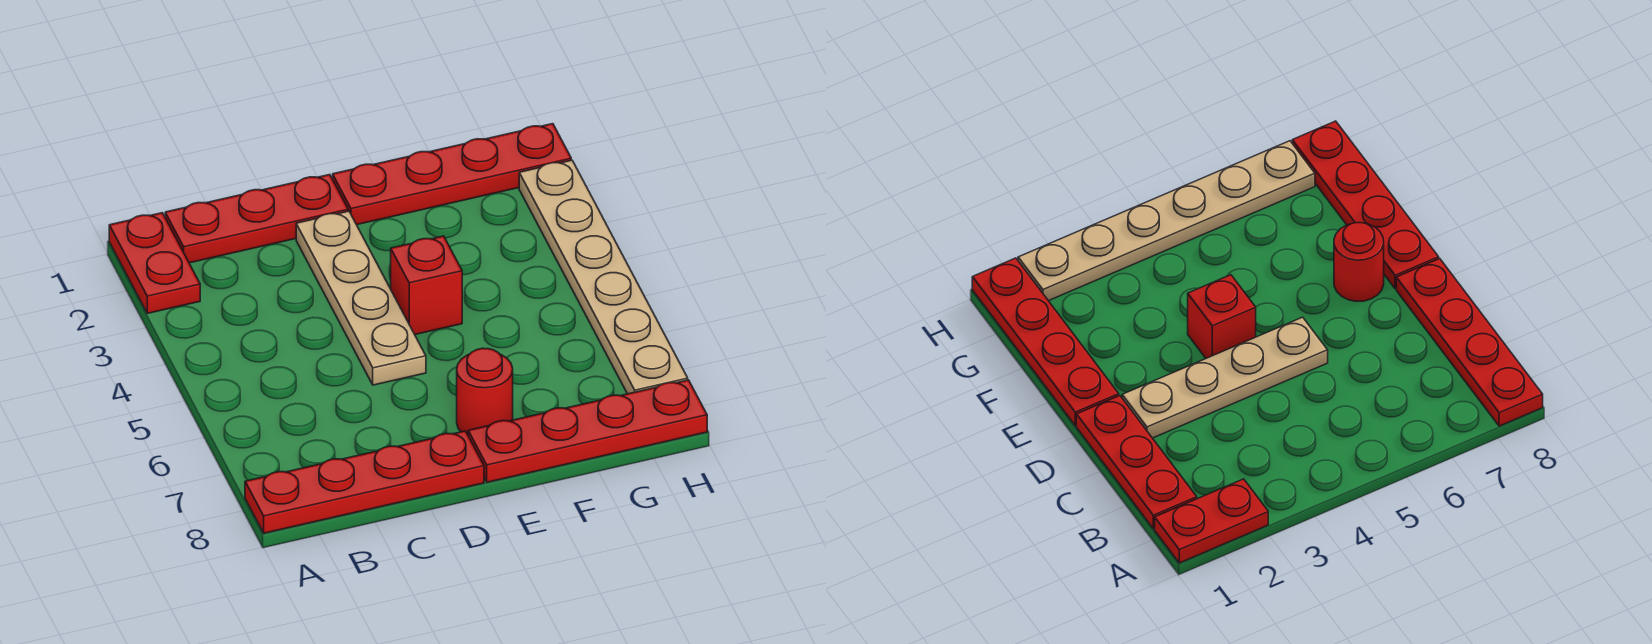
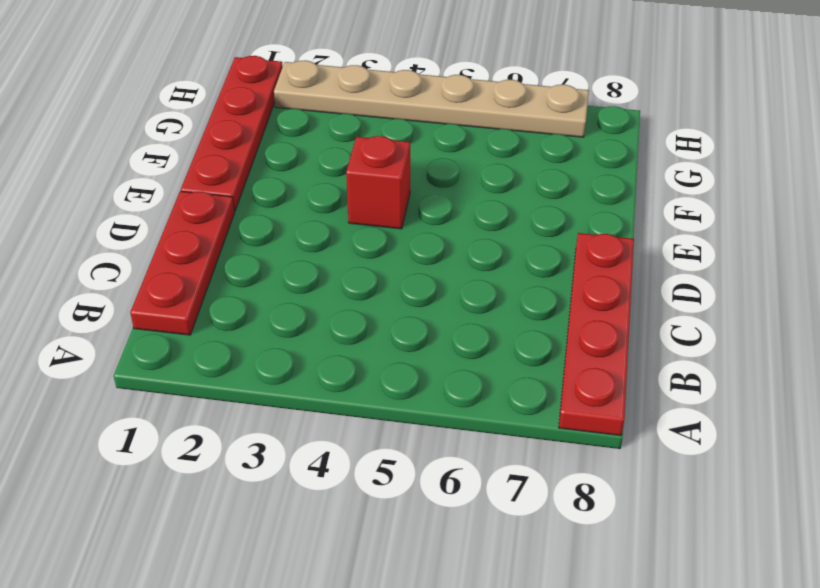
none -> red 1x2 plate [109,213,200,313]
none -> tan 1x4 plate [296,211,426,385]

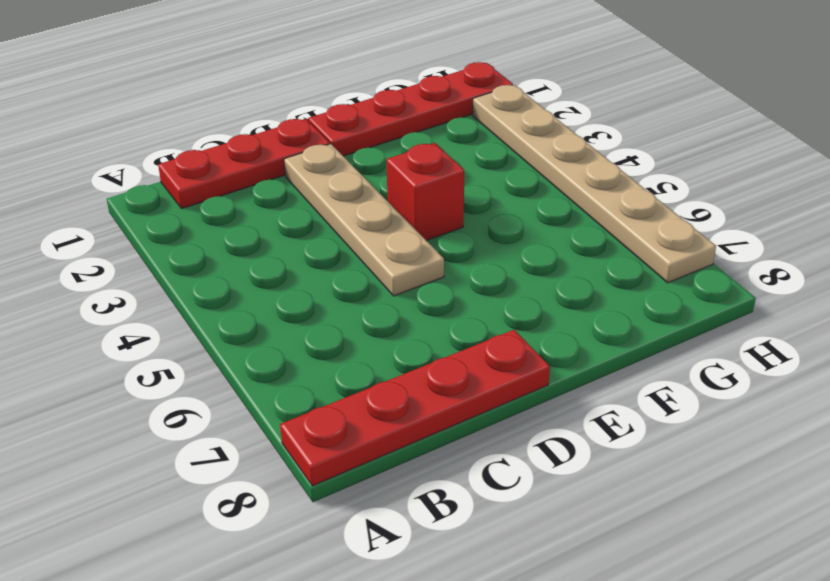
none -> red 1x2 plate [109,213,200,313]
none -> red 1x1 round brick [457,348,513,434]

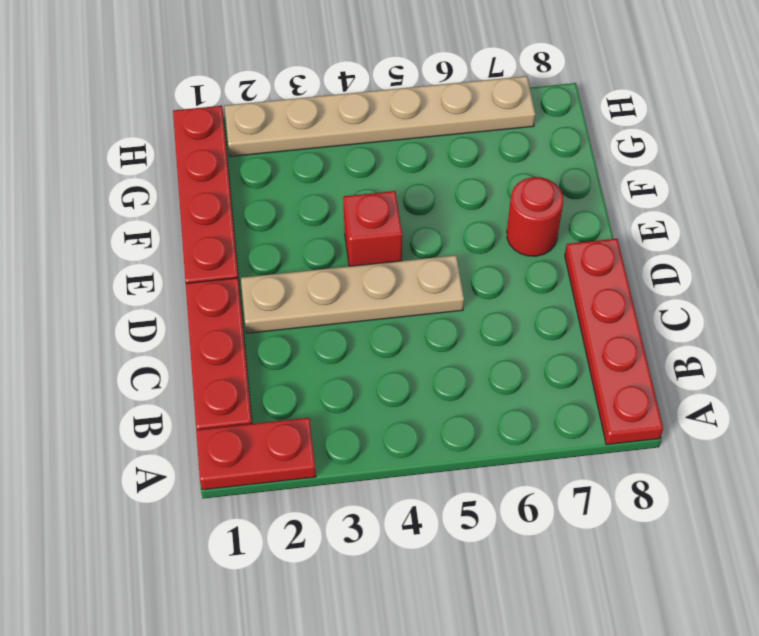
none -> red 1x4 plate [468,380,707,482]

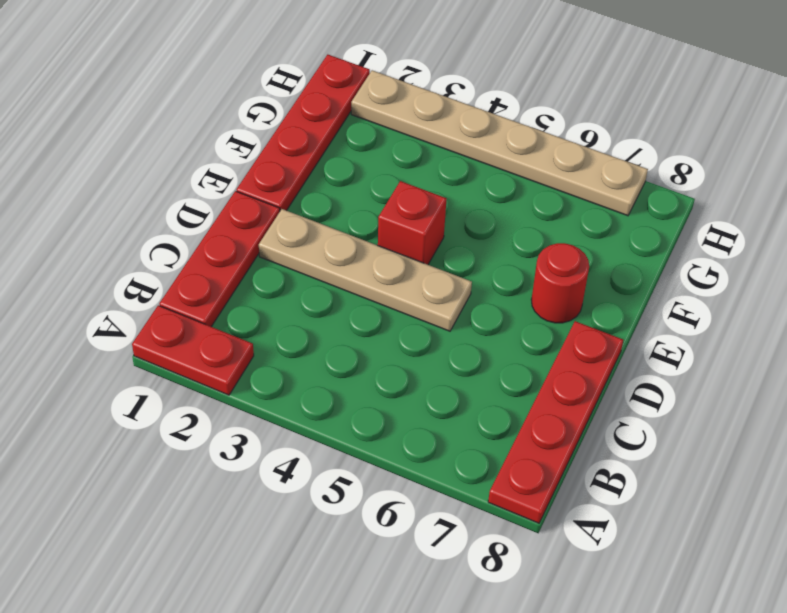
none -> red 1x4 plate [468,380,707,482]

